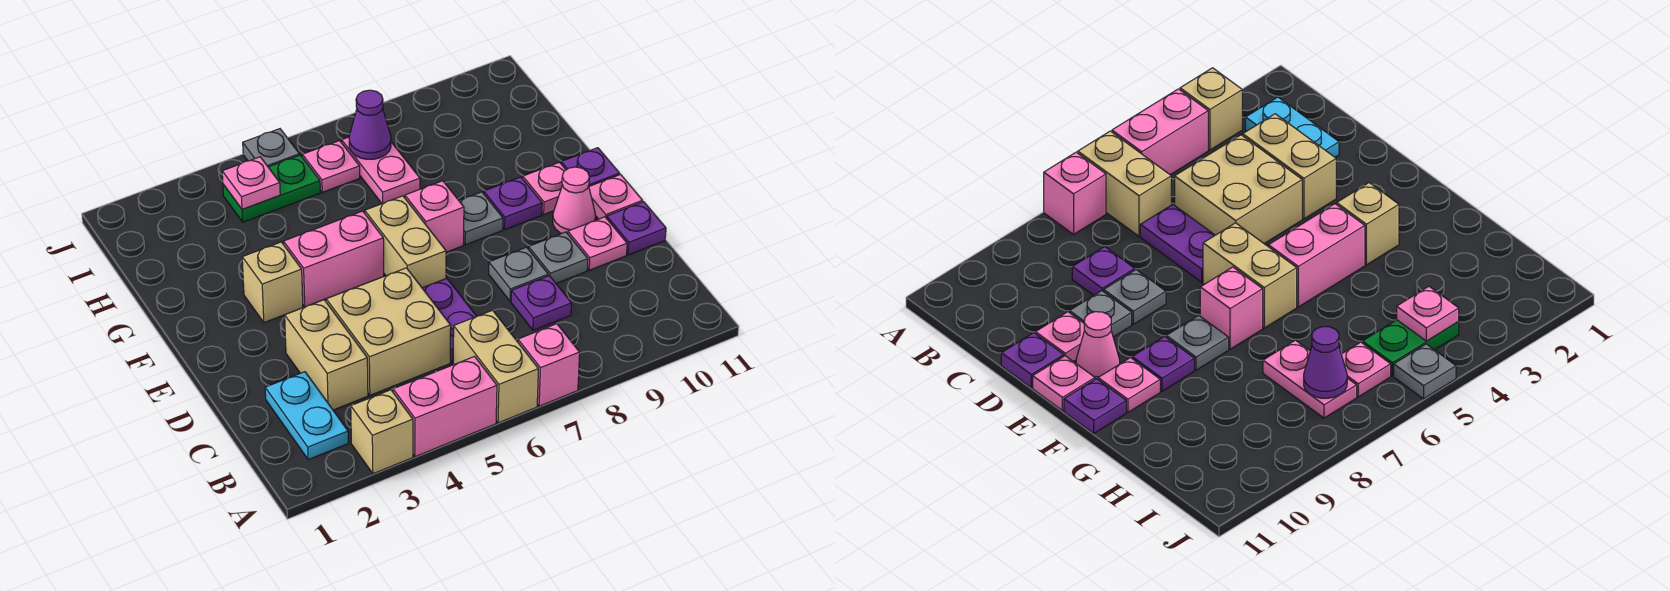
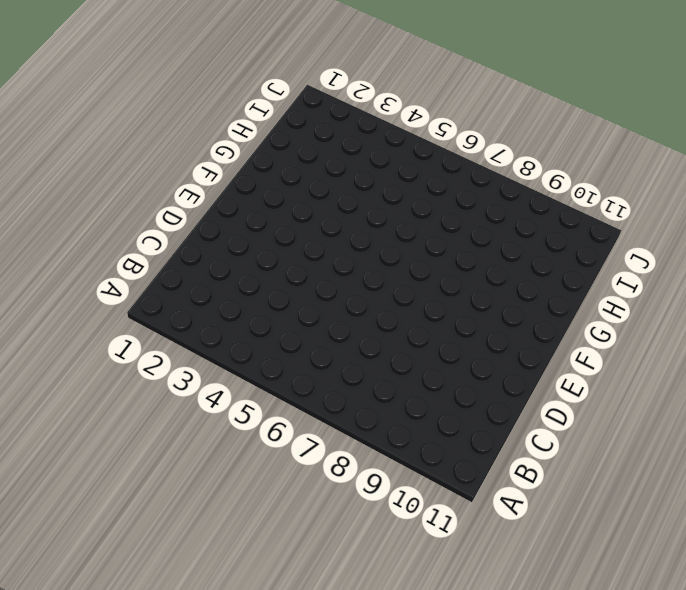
none -> tan 1x1 brick [351,390,413,474]
none -> pink 1x2 brick [393,357,497,457]
none -> tan 1x2 brick [453,310,538,423]

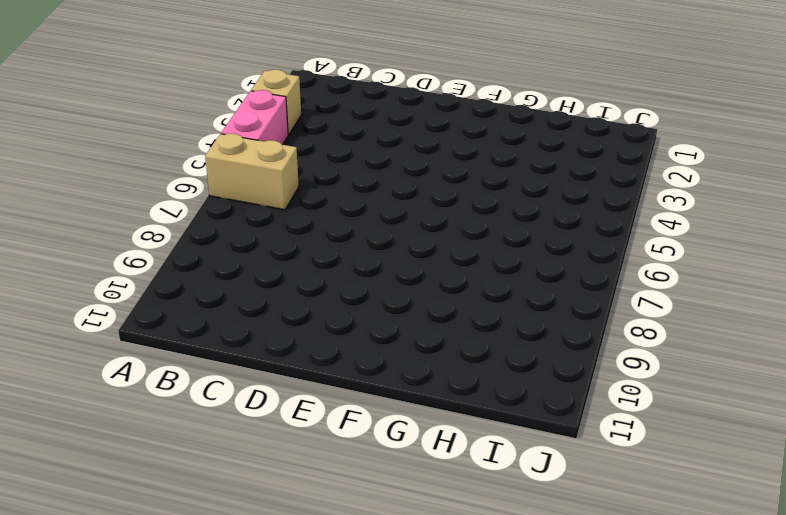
none -> pink 1x1 brick [518,324,580,406]
none -> cyan 1x2 plate [265,372,348,460]
none -> tan 1x2 brick [285,300,368,410]

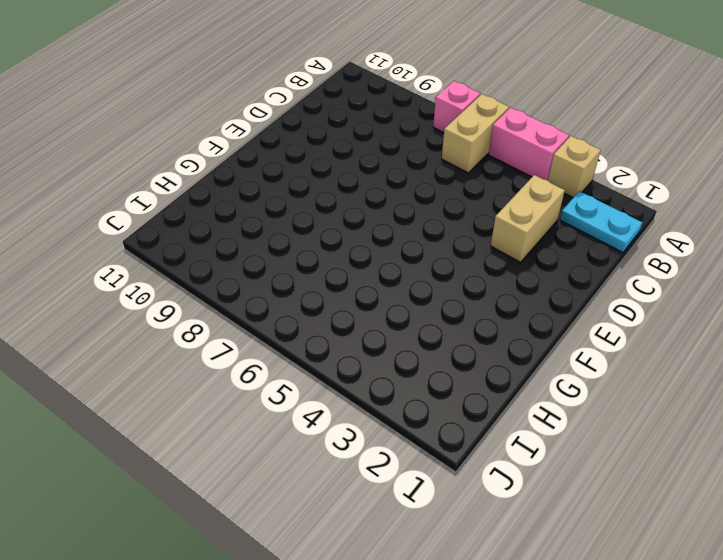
cyan 1x2 plate [560,191,642,252] -> cyan 1x2 plate turned to [265,372,348,460]
none -> tan 2x2 brick [326,268,451,395]
none -> purple 1x2 plate [422,278,477,363]
none -> purple 1x1 plate [511,276,572,330]

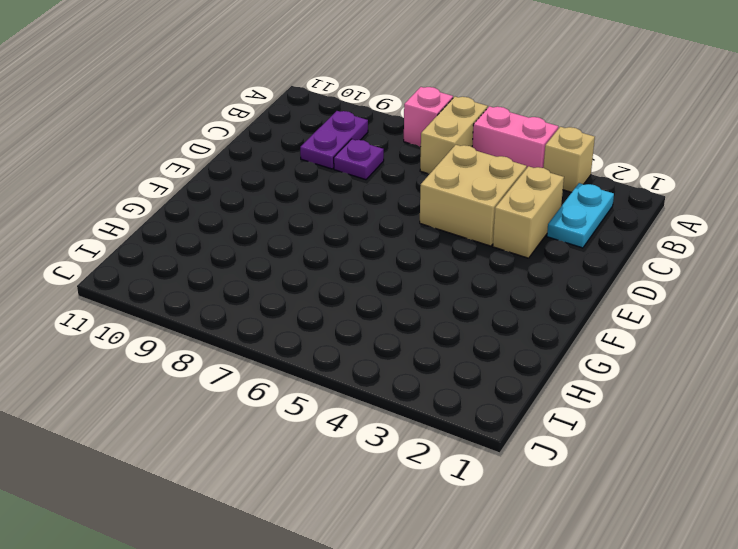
purple 1x2 plate [300,111,368,169] -> purple 1x2 plate moved to [422,278,477,363]
none -> grey 1x1 plate [489,247,548,301]
none -> grey 1x1 plate [529,232,588,283]
none -> pink 1x1 plate [568,217,627,270]

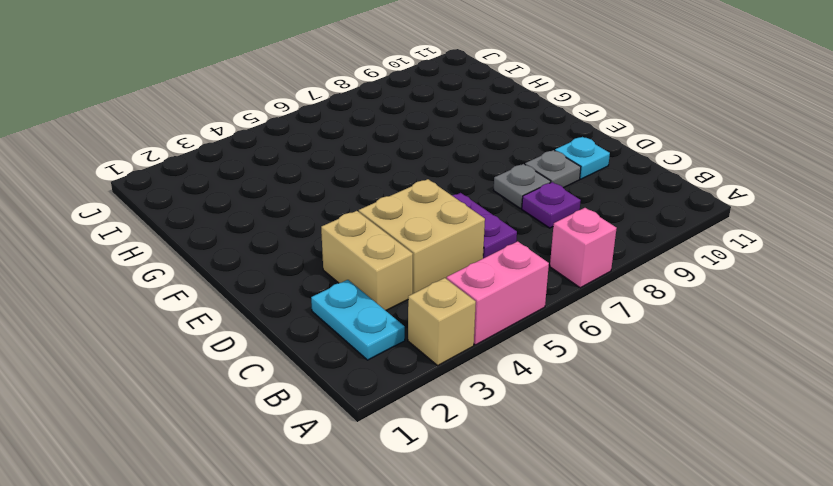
cyan 1x1 plate [555,137,610,179] -> pink 1x1 plate [568,217,627,270]
none -> tan 1x2 brick [453,310,538,423]
none -> purple 1x1 plate [607,202,666,255]
none -> tan 1x2 brick [365,196,446,288]

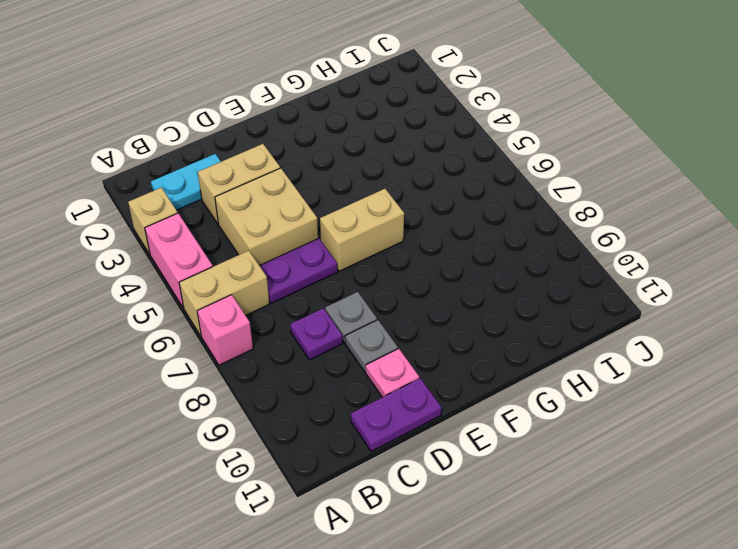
purple 1x2 plate [351,378,442,451] -> purple 1x1 plate [607,202,666,255]
none -> pink 1x1 cone [553,167,596,234]
none -> pink 1x1 plate [589,175,643,219]
none -> tan 1x1 brick [242,242,303,323]

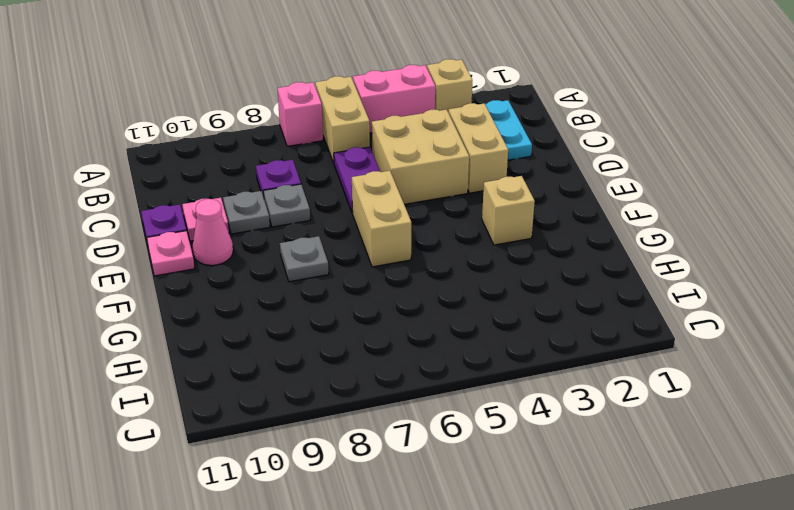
none -> pink 1x2 brick [283,211,384,307]
none -> pink 1x1 brick [405,181,464,252]
none -> purple 1x1 plate [484,177,542,229]

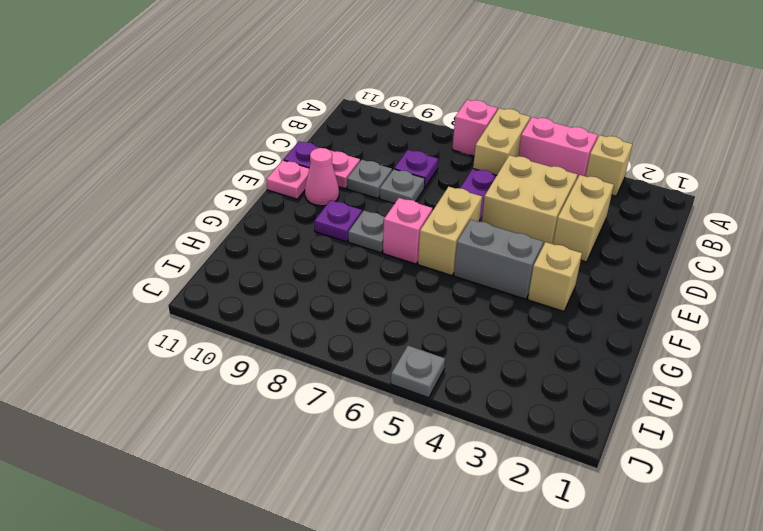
grey 1x2 brick [454,220,543,299] -> pink 1x2 brick [283,211,384,307]
none -> cyan 1x2 plate [265,372,348,460]
none -> pink 1x1 plate [523,162,566,214]
none -> purple 1x1 plate [561,148,620,186]

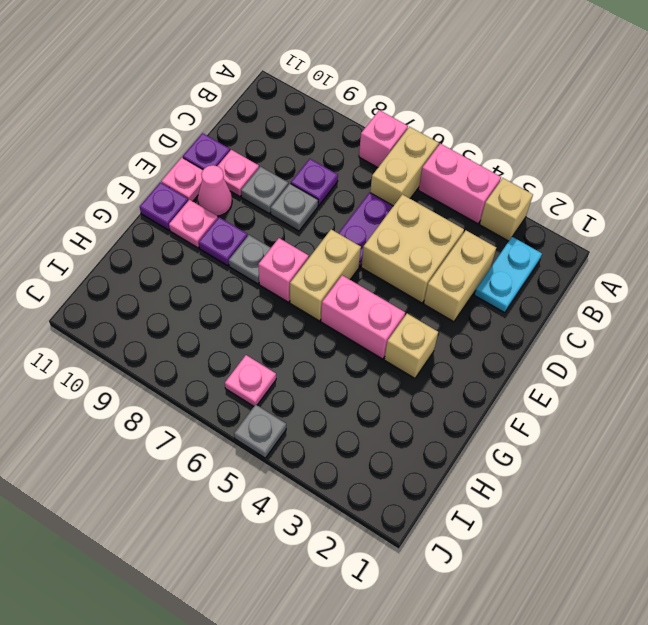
none -> pink 1x2 plate [342,137,420,204]
none -> green 1x2 plate [223,155,320,222]
none -> pink 1x1 plate [222,157,280,209]

